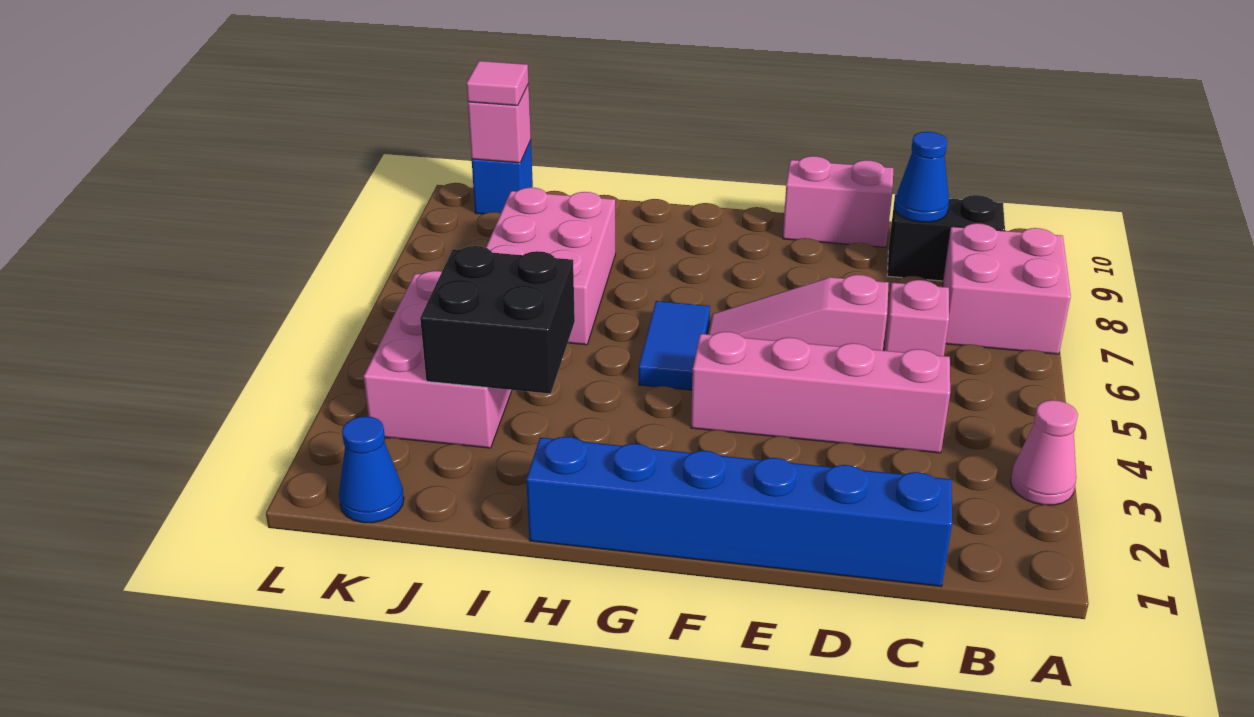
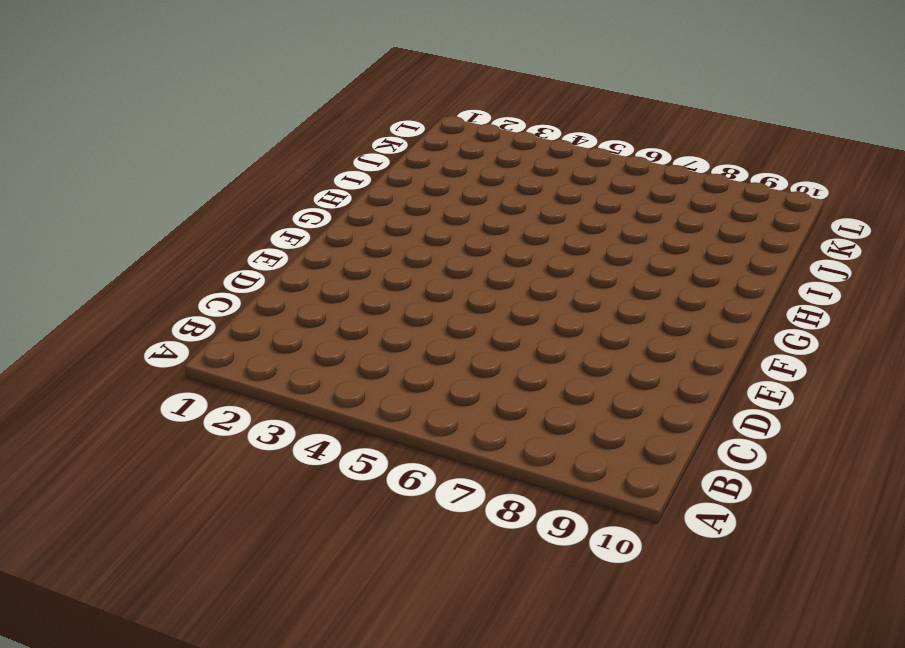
none -> pink 1x1 cone [1010,400,1078,505]
none -> pink 2x2 brick [943,223,1071,354]
none -> black 1x2 brick [887,194,1005,281]

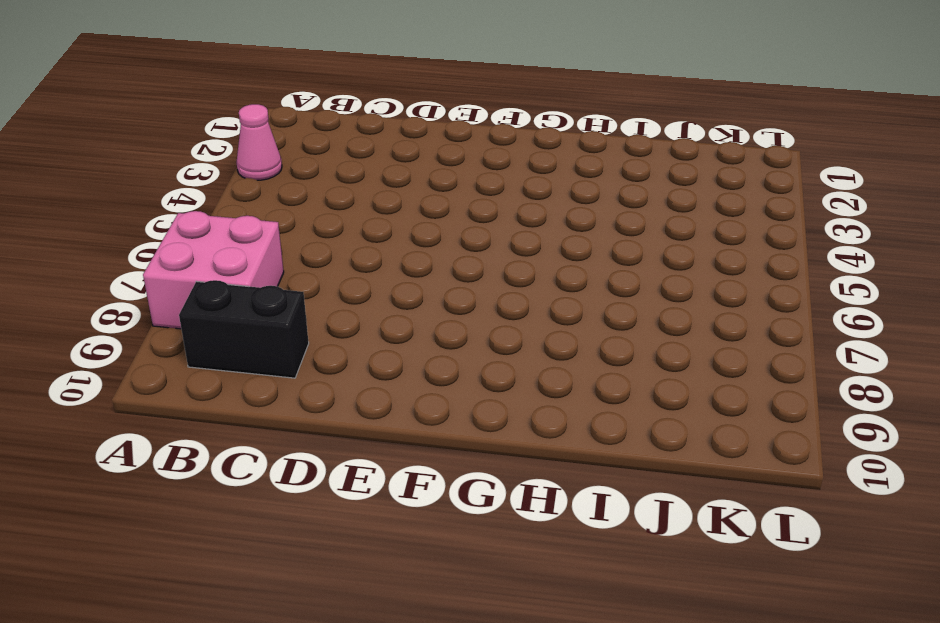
none -> blue 1x6 brick [526,437,952,587]
none -> pink 1x4 brick [691,332,950,453]
none -> pink 1x1 brick [884,280,949,356]

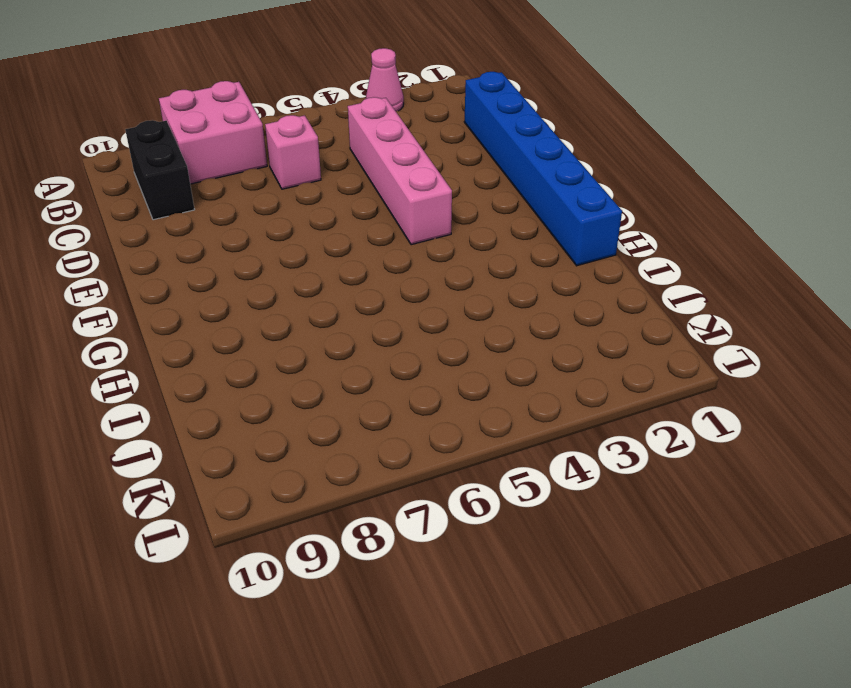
none -> pink 1x3 slope [708,275,889,350]
none -> pink 1x2 brick [783,156,893,248]
none -> blue 1x2 tile [639,301,710,390]

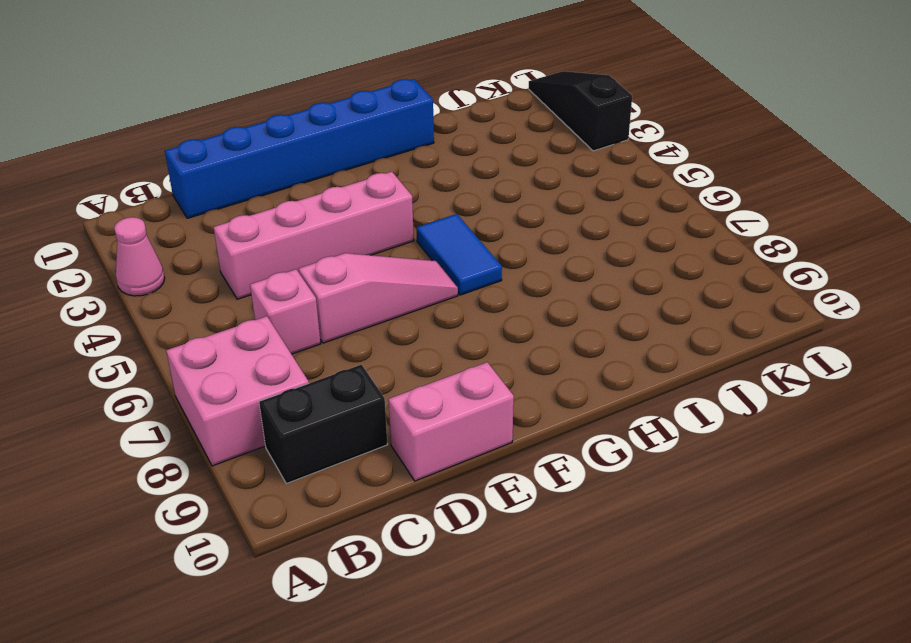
black 1x3 slope [528,71,632,151] -> none
none -> pink 2x3 brick [486,188,616,345]
none -> pink 2x3 brick [364,271,512,448]
none -> blue 1x1 cone [339,416,404,523]

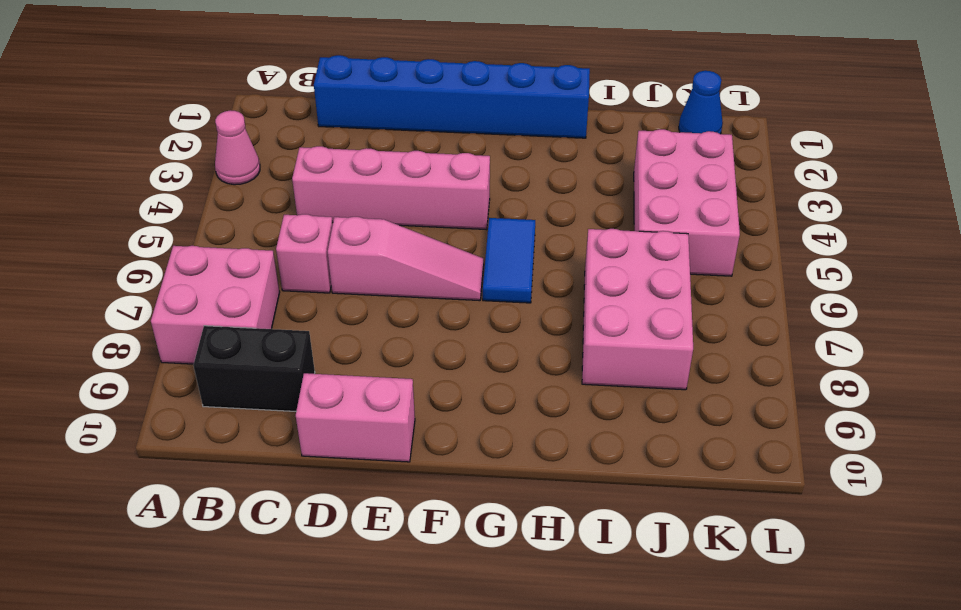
none -> blue 1x1 brick [472,140,533,214]
none -> blue 1x1 cone [895,132,949,222]
none -> black 2x2 brick [420,246,575,394]

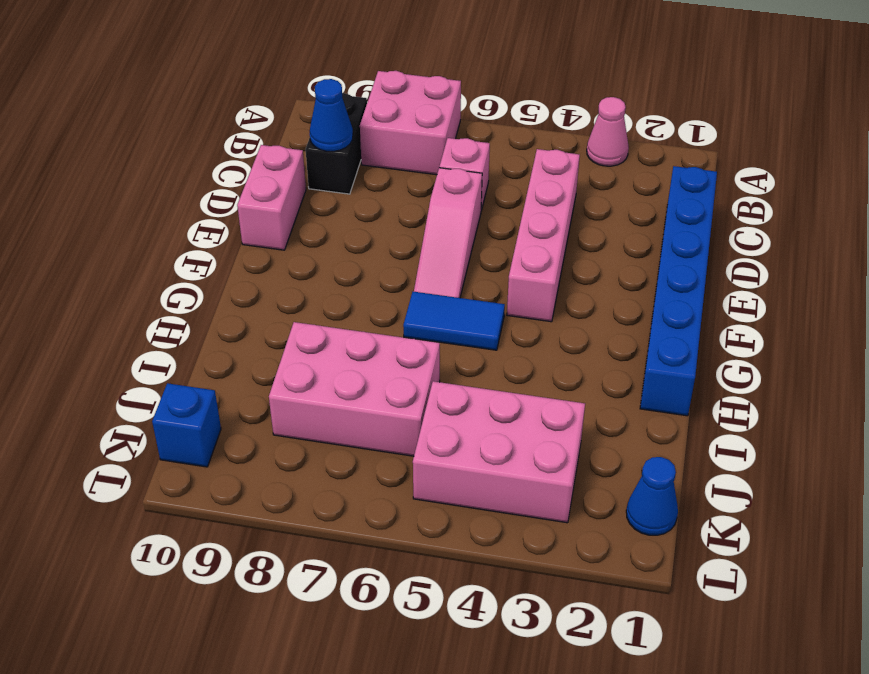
none -> black 2x2 brick [420,246,575,394]
none -> pink 1x1 brick [468,84,531,163]
none -> pink 1x1 tile [466,61,528,106]

